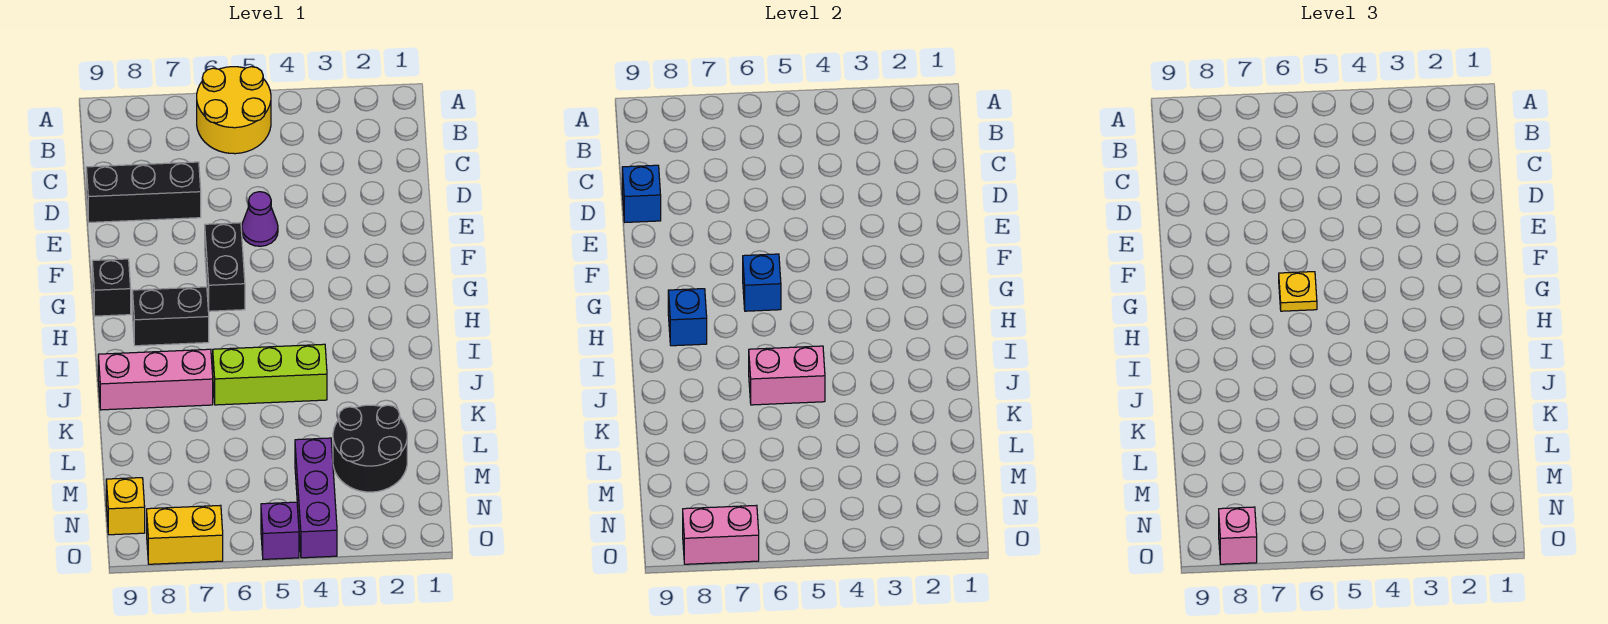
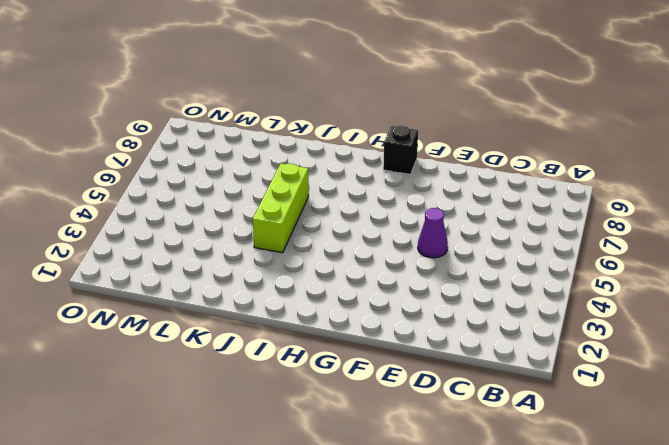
none -> yellow 2x2 round brick [197,67,271,154]
none -> black 1x3 brick [86,162,201,222]
none -> black 1x2 brick [205,223,245,311]

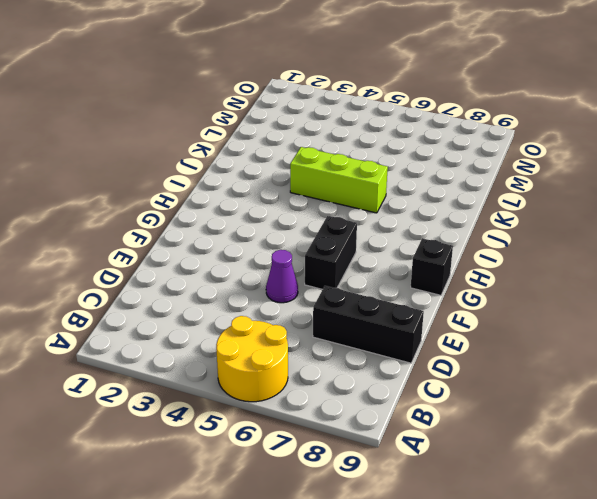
none -> black 1x2 brick [132,287,209,346]
none -> pink 1x3 brick [98,349,213,410]
none -> black 2x2 round brick [333,405,407,492]

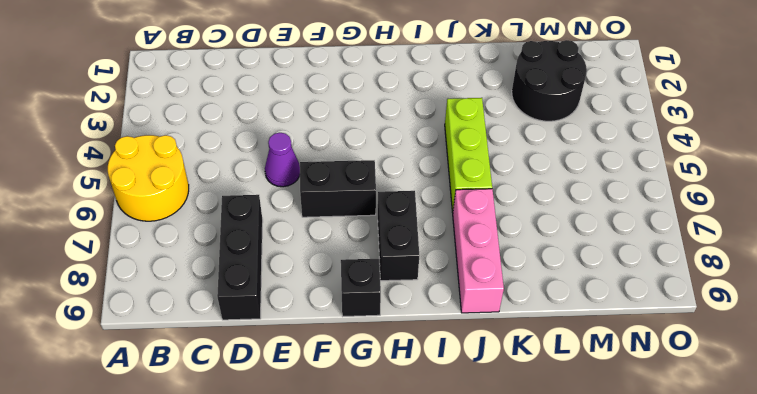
none -> purple 1x3 brick [295,438,337,558]
none -> yellow 1x1 brick [106,478,145,535]
none -> purple 1x1 brick [261,502,299,559]

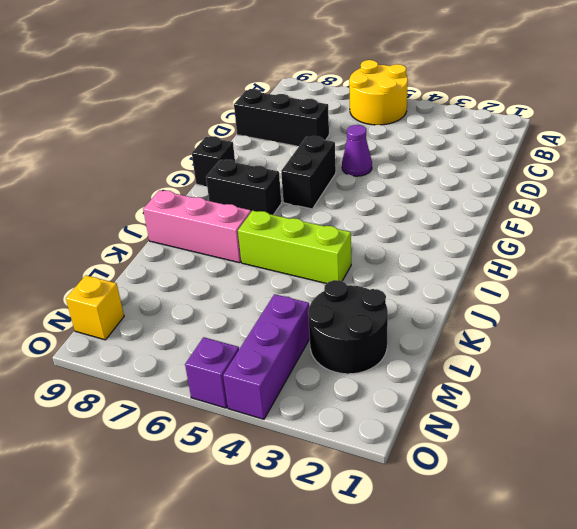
none -> yellow 1x2 brick [147,505,223,564]
none -> blue 1x1 brick [622,165,661,222]
none -> blue 1x1 brick [743,254,781,311]

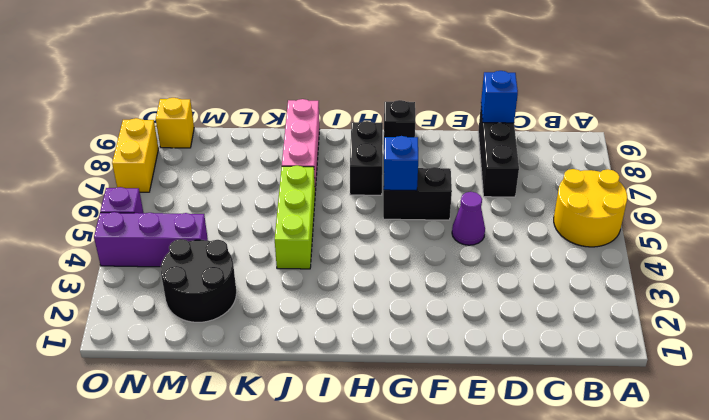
none -> blue 1x1 brick [668,289,707,346]
none -> pink 1x2 brick [749,346,825,405]
none -> pink 1x2 brick [683,505,759,564]

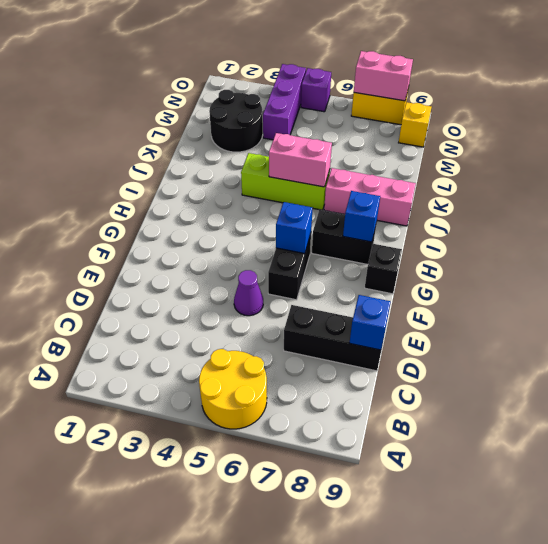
none -> yellow 1x1 plate [1279,272,1317,311]
none -> pink 1x1 brick [1219,507,1257,564]

